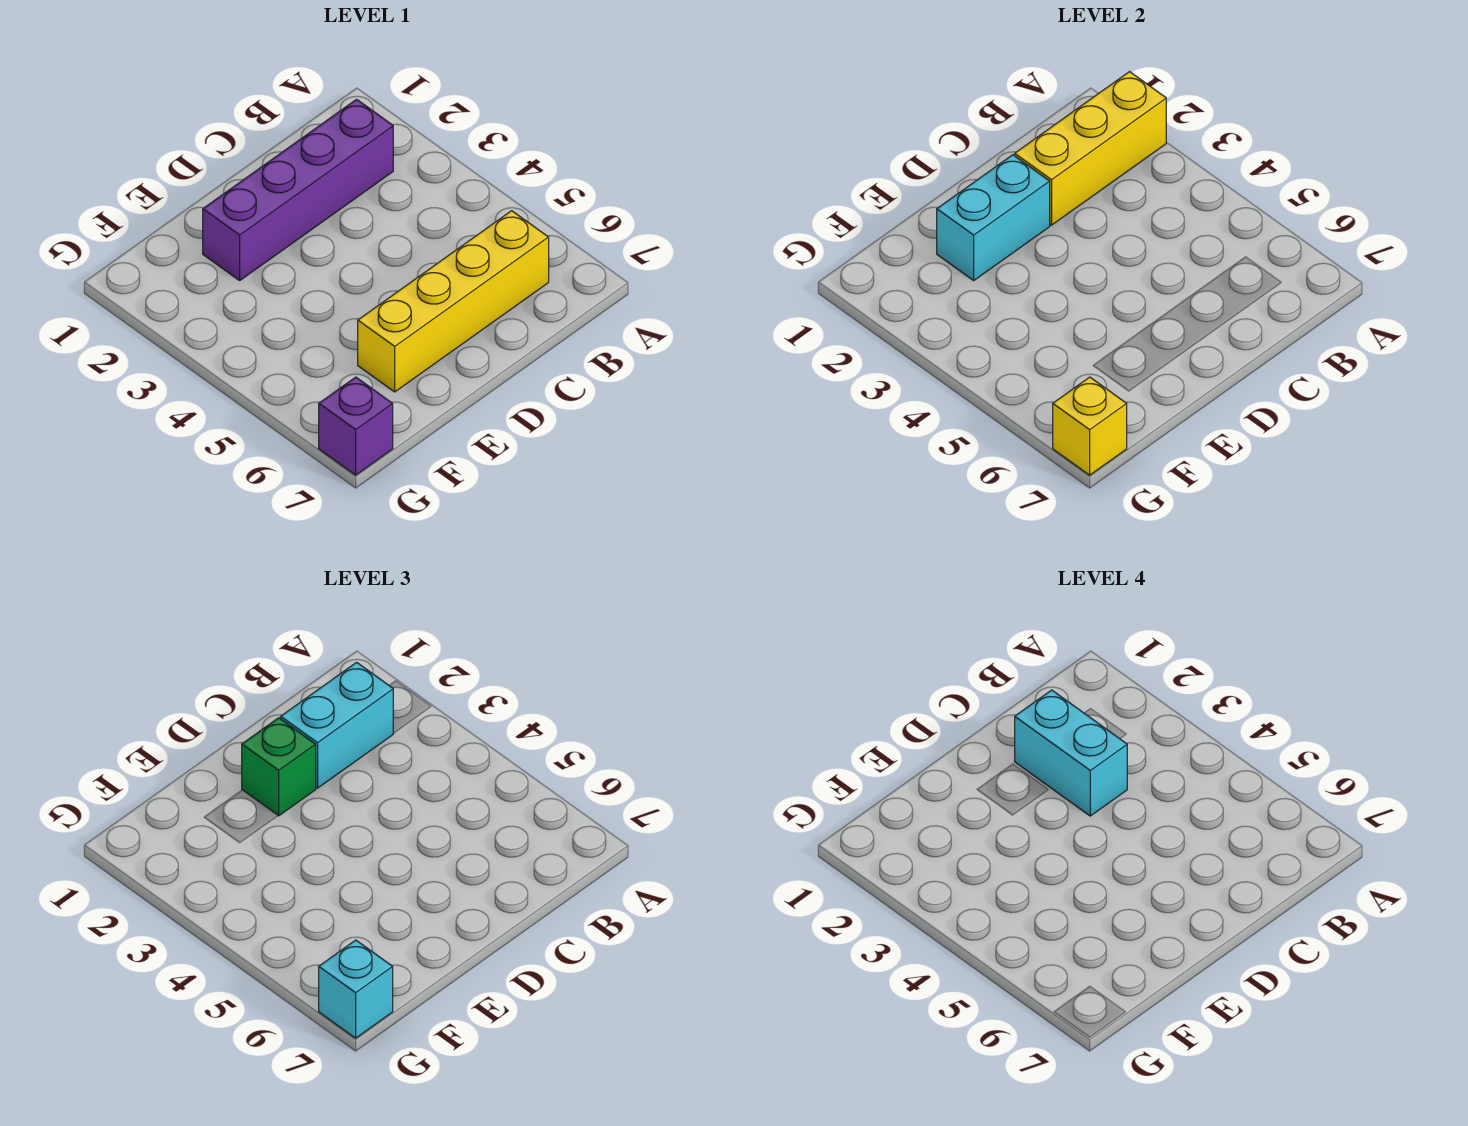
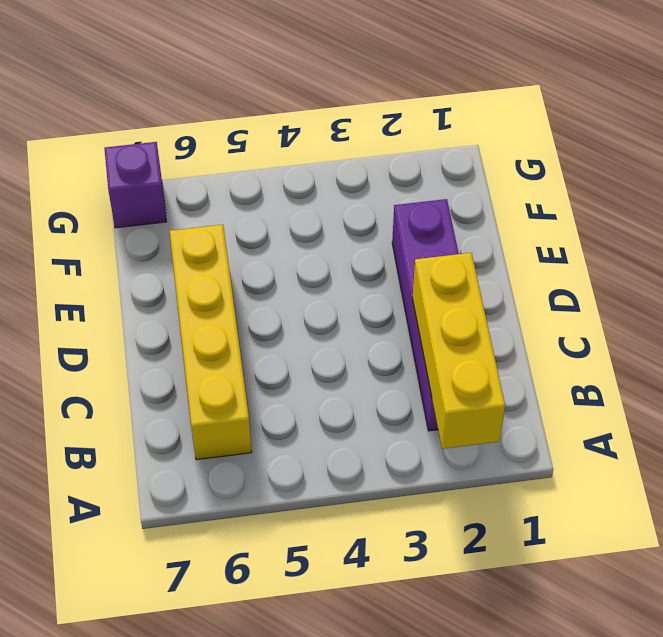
none -> cyan 1x2 brick [937,155,1050,280]
none -> yellow 1x1 brick [1053,377,1127,475]

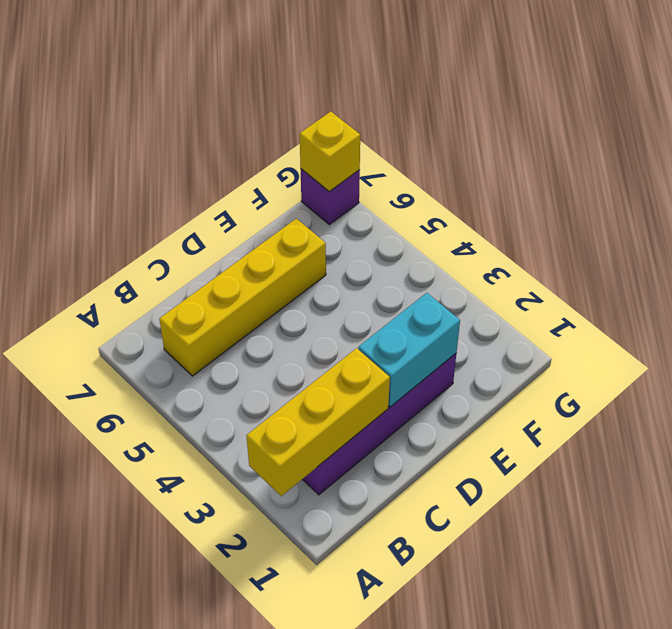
none -> cyan 1x2 brick [281,662,393,788]
none -> green 1x1 brick [242,718,316,816]

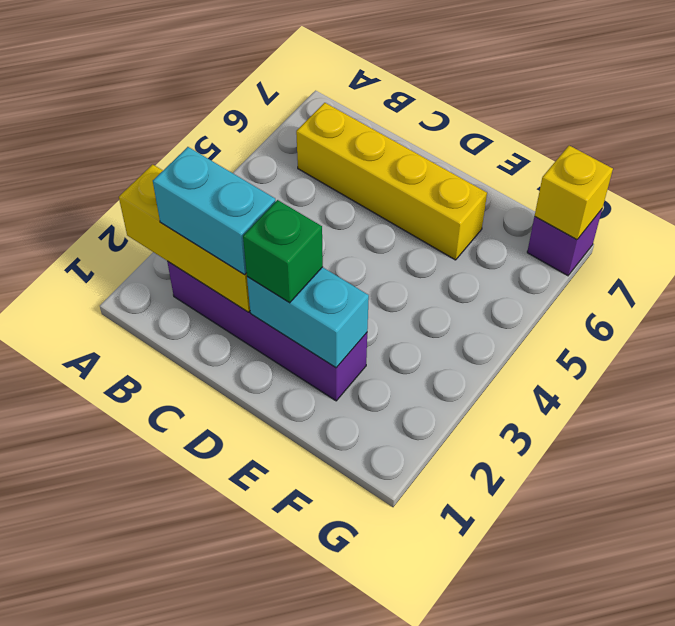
none -> cyan 1x1 brick [319,940,393,1038]
none -> cyan 1x2 brick [1015,690,1127,816]

